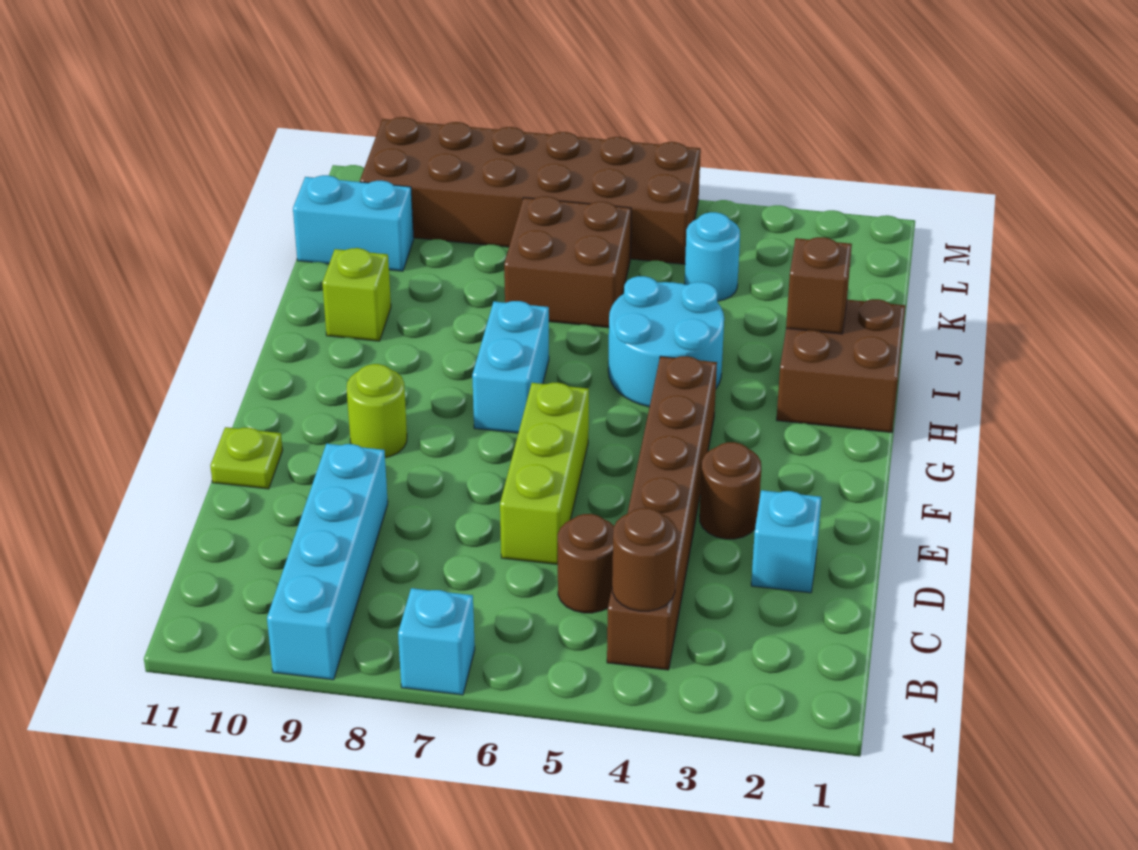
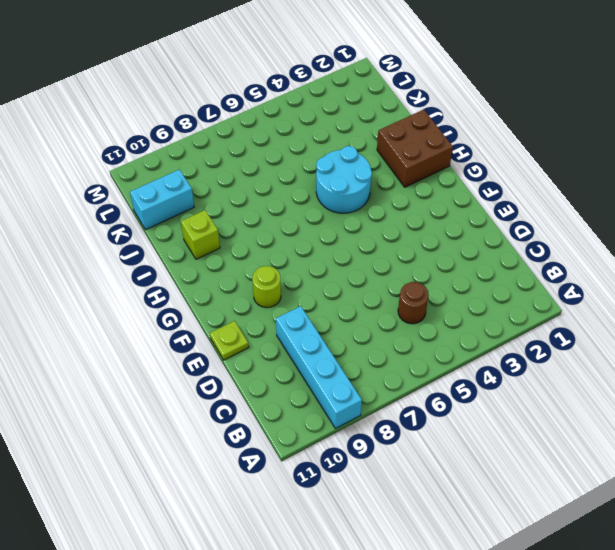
none -> cyan 1x1 brick [398,588,475,695]
none -> brown 1x6 brick [607,356,717,670]
none -> cyan 1x1 brick [751,490,821,593]

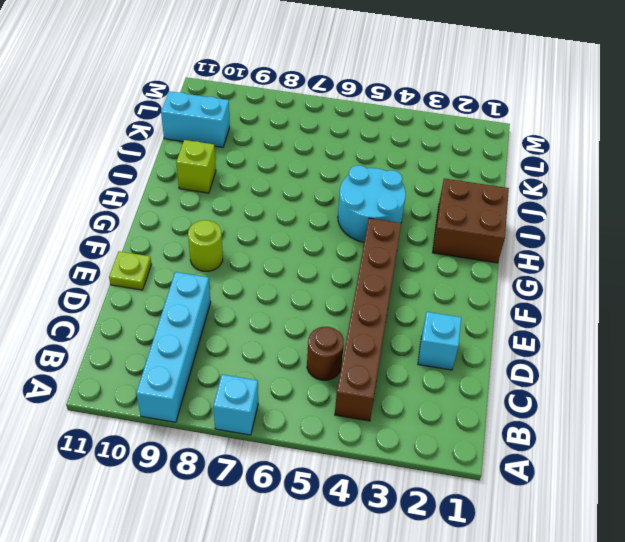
none -> lime 1x3 brick [500,383,589,564]
none -> brown 1x1 round brick [699,442,761,539]
none -> cyan 1x2 brick [472,301,549,433]

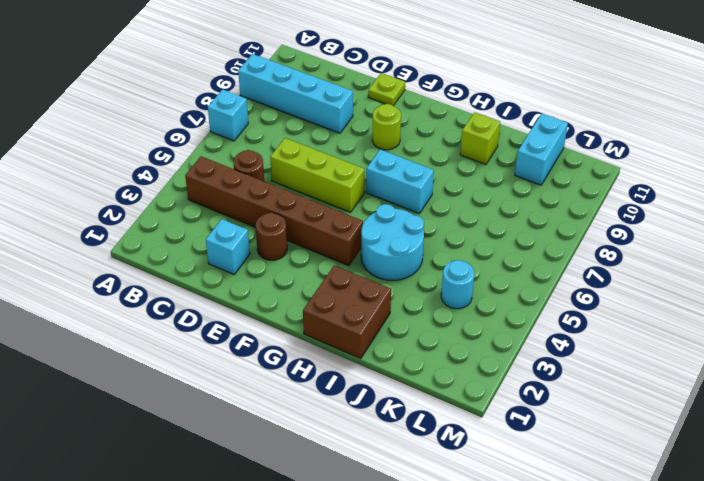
none -> brown 2x2 brick [504,196,631,328]
none -> brown 2x6 brick [360,117,701,264]
none -> brown 1x1 round brick [612,508,677,611]

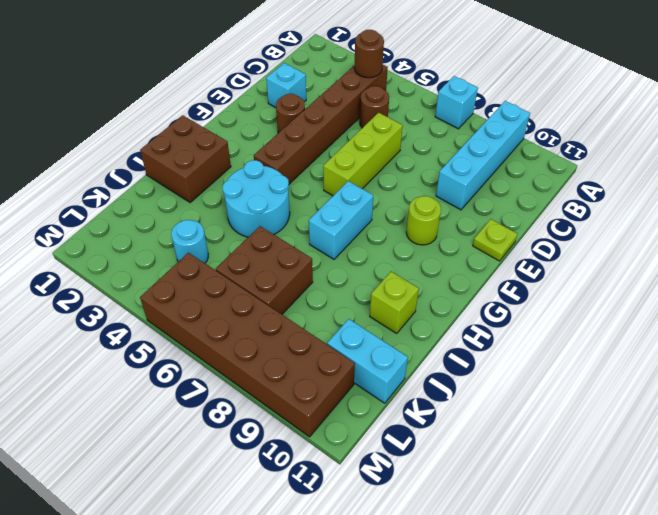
none -> brown 1x1 brick [786,237,852,334]

